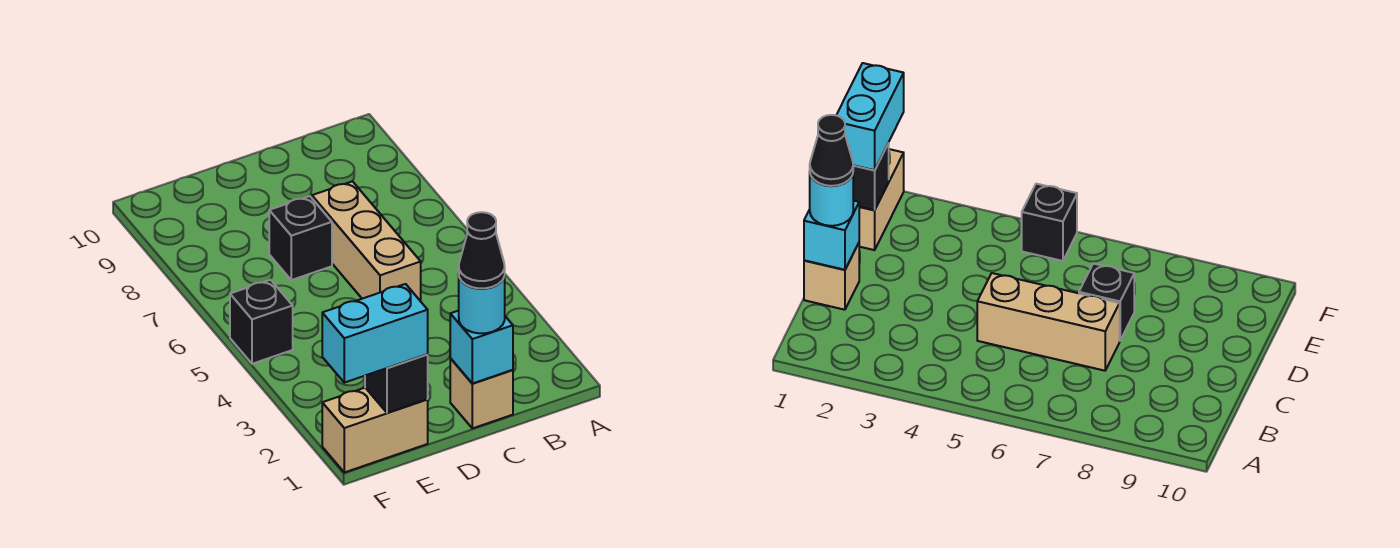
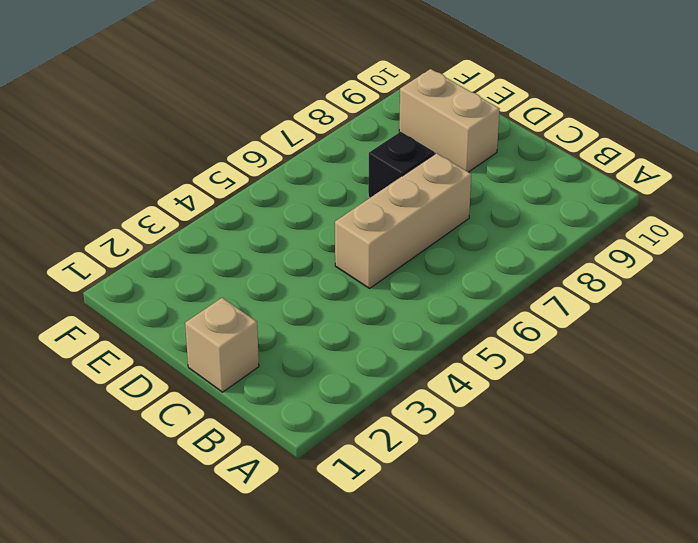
tan 1x2 brick [399,69,500,172] -> tan 1x2 brick moved to [322,388,428,472]
none -> black 1x1 brick [230,280,293,364]
none -> cyan 1x1 brick [450,311,513,384]

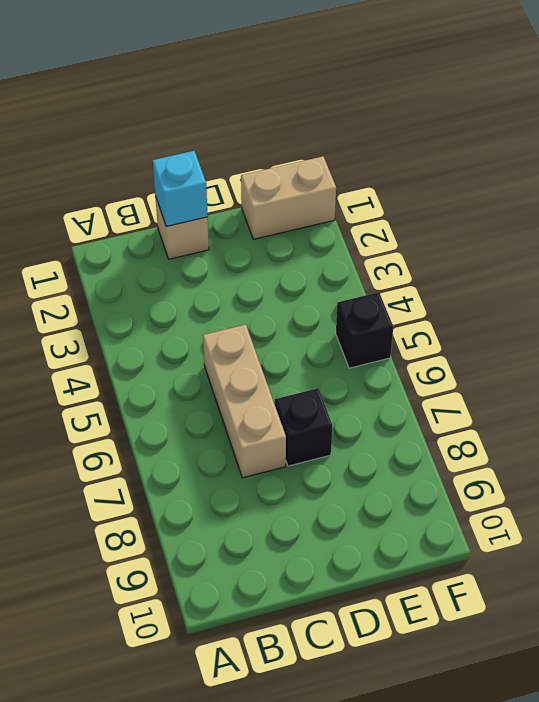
none -> black 1x1 brick [365,354,428,413]
none -> cyan 1x1 round brick [459,277,505,333]

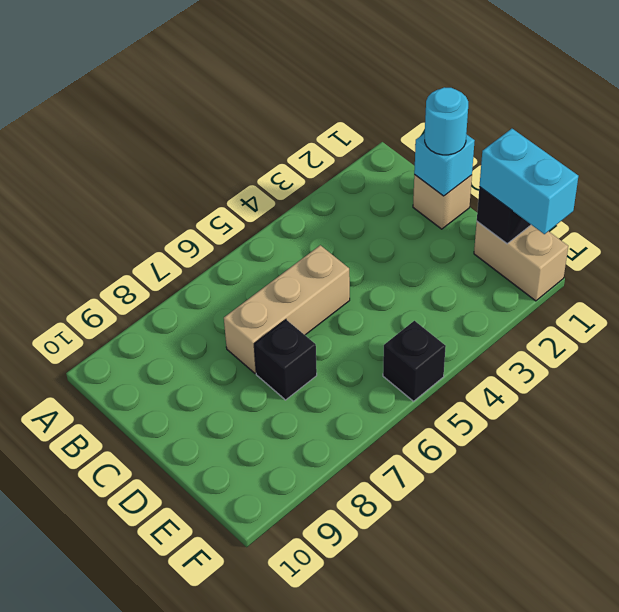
none -> black 1x1 cone [459,212,505,288]

